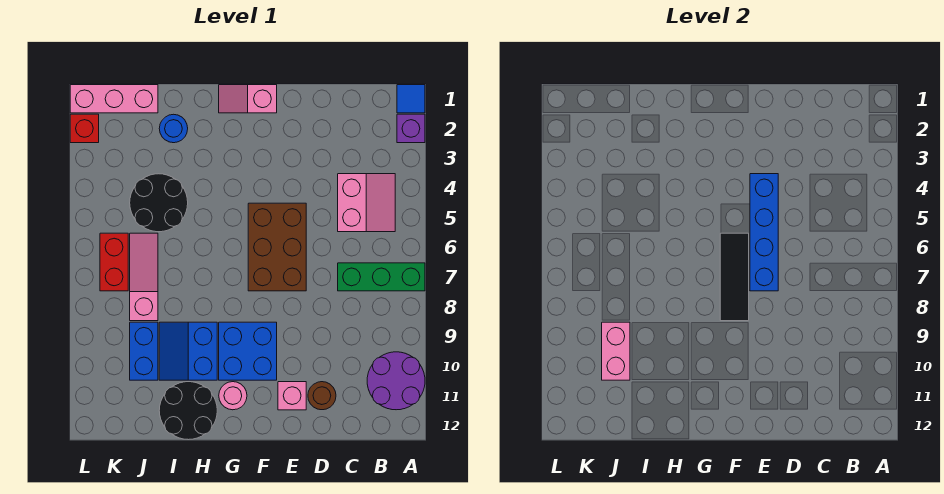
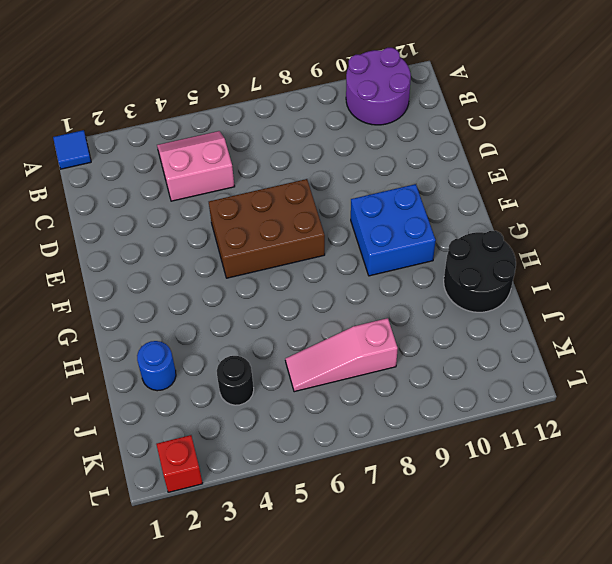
black 1x1 round brick [217,356,254,405] -> black 2x2 round brick [130,174,188,232]
none -> purple 1x1 brick [397,114,425,143]
none -> green 1x3 brick [338,263,425,291]
none -> brown 1x1 round brick [308,382,336,410]

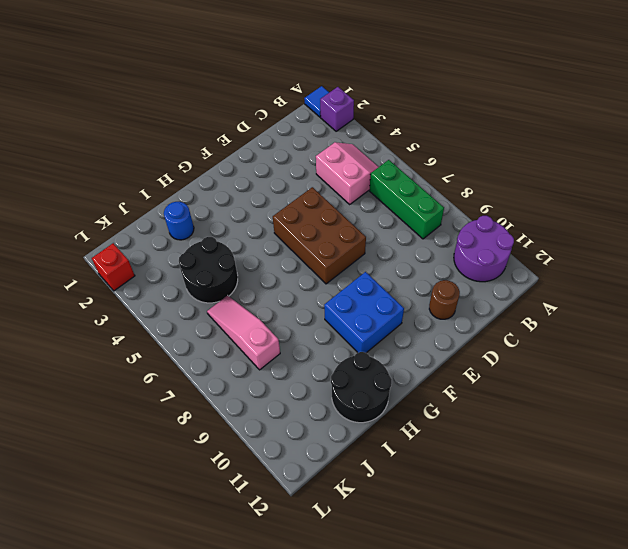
green 1x3 brick [370,160,444,239] -> green 1x3 brick turned to [338,263,425,291]
none -> pink 1x1 brick [278,382,306,410]
none -> pink 1x2 slope [219,85,277,113]
none -> pink 1x1 round brick [219,382,247,410]

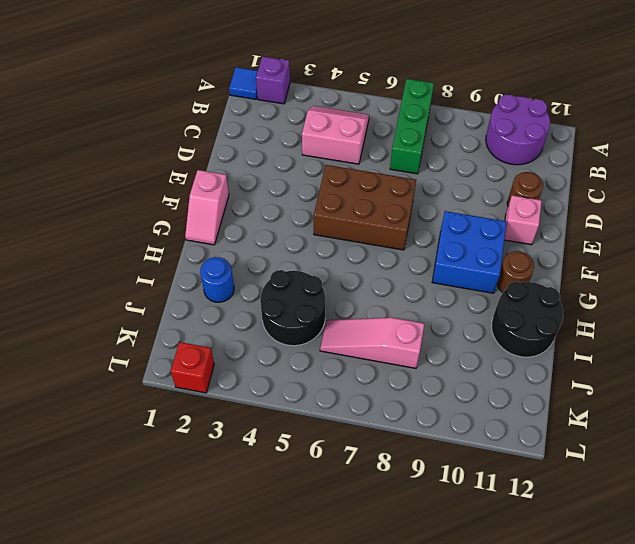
brown 1x1 round brick [497,251,534,293] -> pink 1x1 round brick [219,382,247,410]
none -> blue 2x2 slope [159,322,217,380]
none -> pink 1x3 brick [70,85,158,113]
none -> blue 1x2 brick [130,322,158,380]

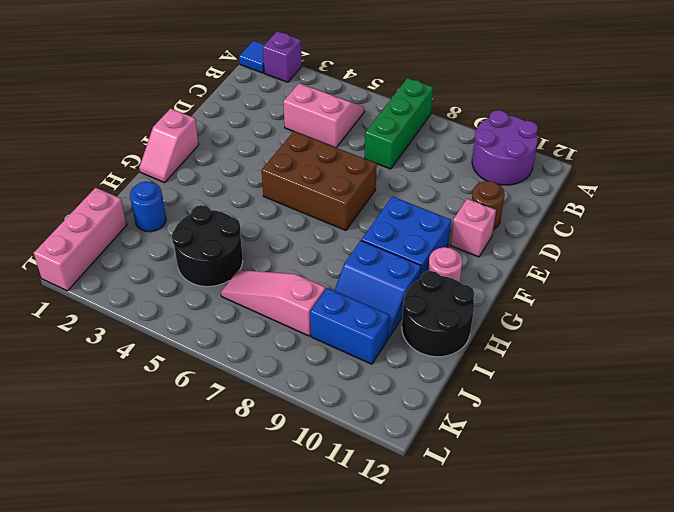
none -> red 1x2 brick [100,233,128,291]
none -> red 1x1 brick [70,114,99,143]
none -> blue 1x4 brick [750,174,778,291]

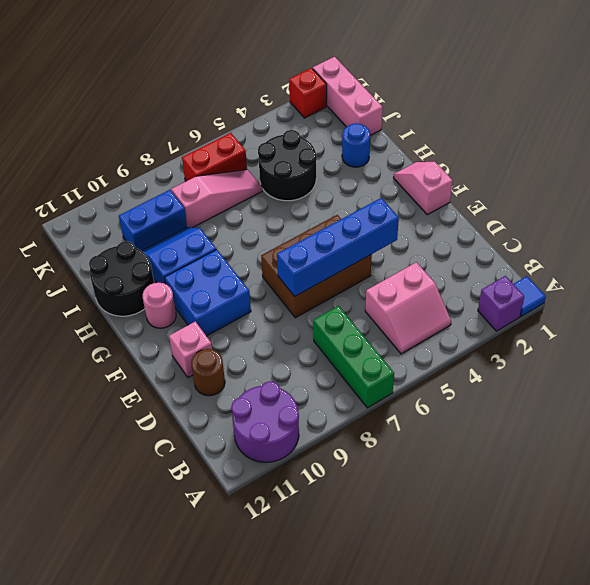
none -> black 1x3 tile [720,233,749,321]
none -> pink 1x2 brick [602,322,630,380]

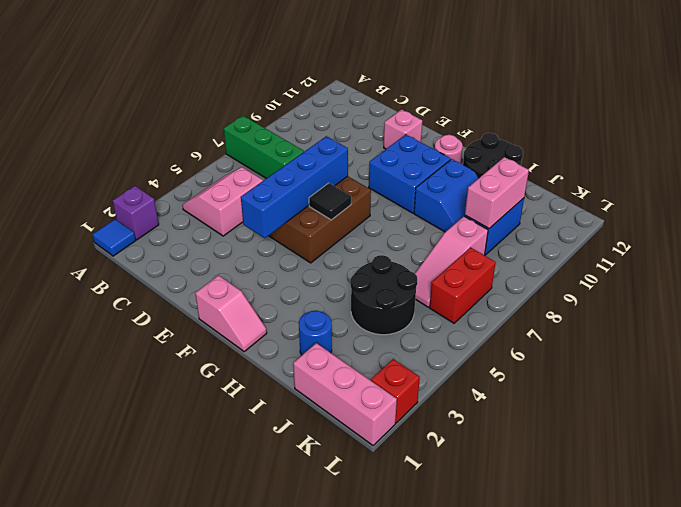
black 1x1 tile [309,183,351,220] -> black 1x3 tile [720,233,749,321]
none -> purple 2x2 round brick [367,352,425,410]
none -> brown 1x1 round brick [308,382,336,410]

